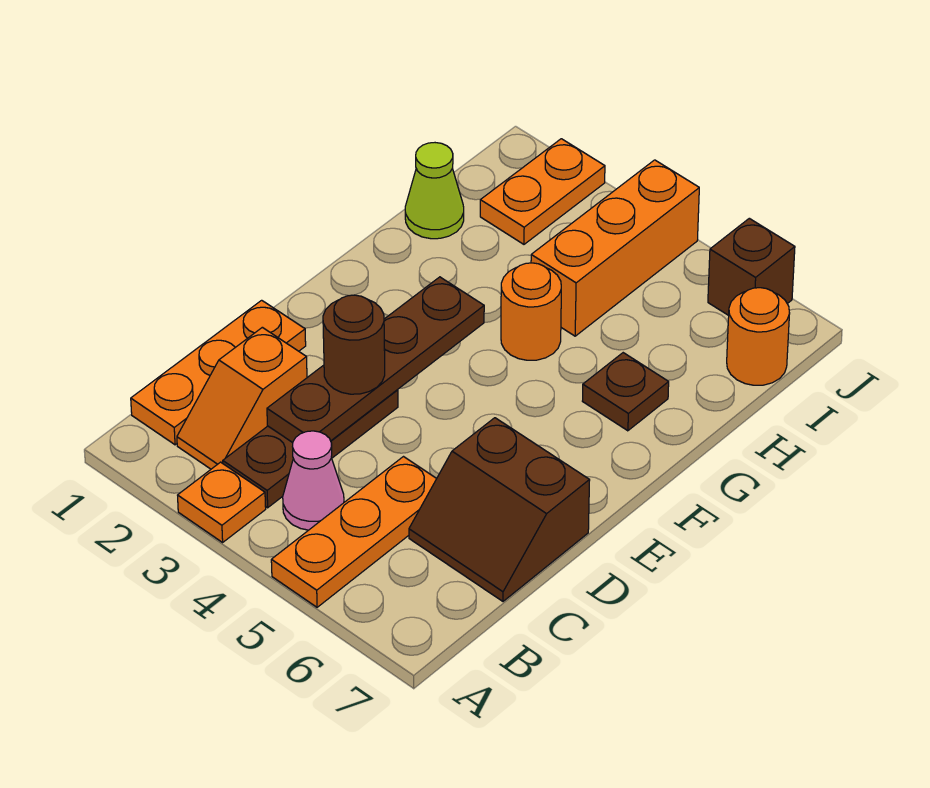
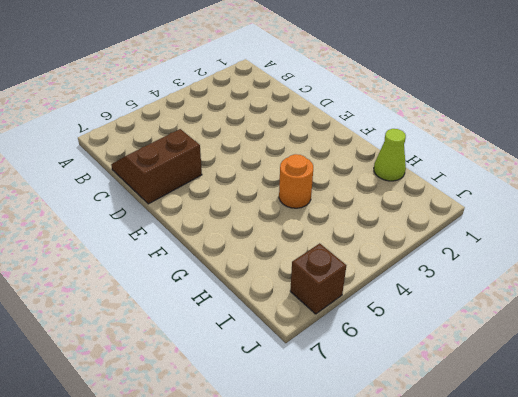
none -> orange 1x1 plate [178,462,266,542]
none -> orange 1x3 plate [271,457,437,607]
none -> orange 1x3 plate [131,300,306,445]

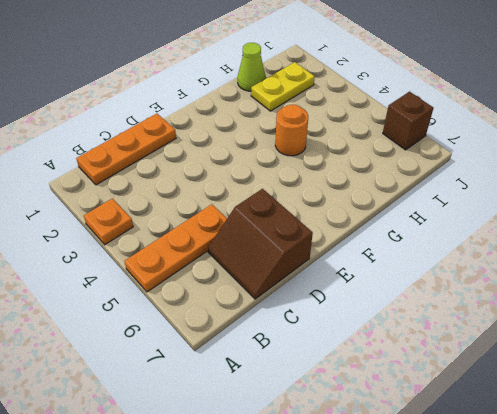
yellow 1x2 plate [251,62,315,111] -> orange 1x2 plate [480,139,605,244]
none -> orange 1x2 slope [177,327,307,469]
none -> brown 1x3 plate [223,390,398,508]
none -> pink 1x1 cone [283,431,344,530]

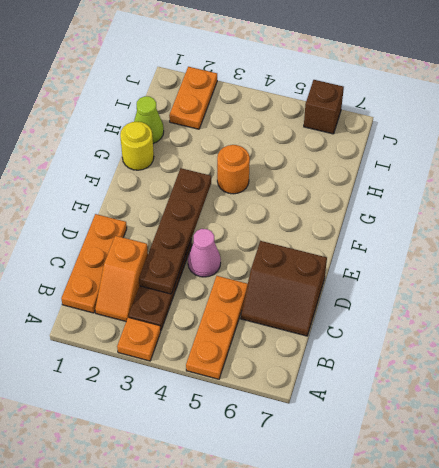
pink 1x1 cone [188,229,221,277] -> pink 1x1 cone moved to [283,431,344,530]
yellow 1x1 round brick [120,122,154,170] -> none
none -> brown 1x1 plate [583,353,669,431]
none -> orange 1x3 brick [531,160,699,336]
none -> orange 1x1 round brick [727,288,790,385]

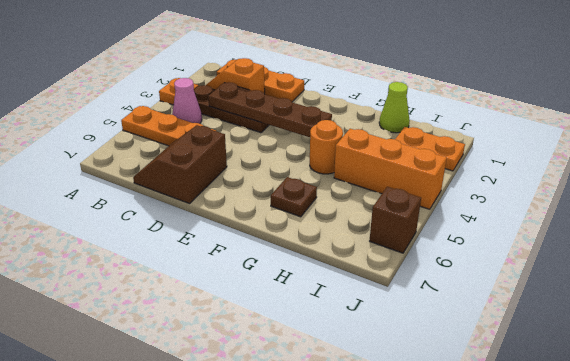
none -> orange 1x1 round brick [727,288,790,385]
none -> brown 1x1 round brick [323,295,385,394]

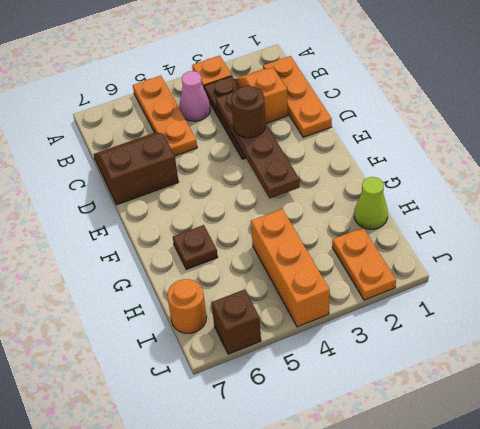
none -> orange 1x1 round brick [501,263,561,360]

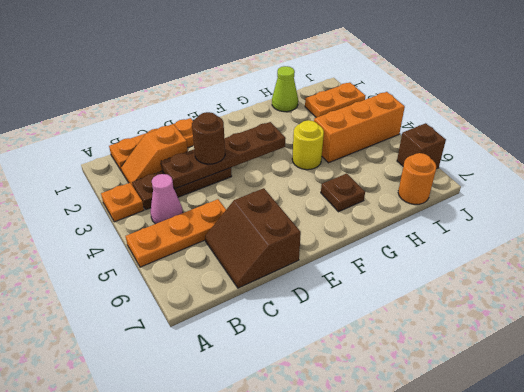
yellow 1x1 round brick [292,120,324,170] -> orange 1x1 round brick [501,263,561,360]

